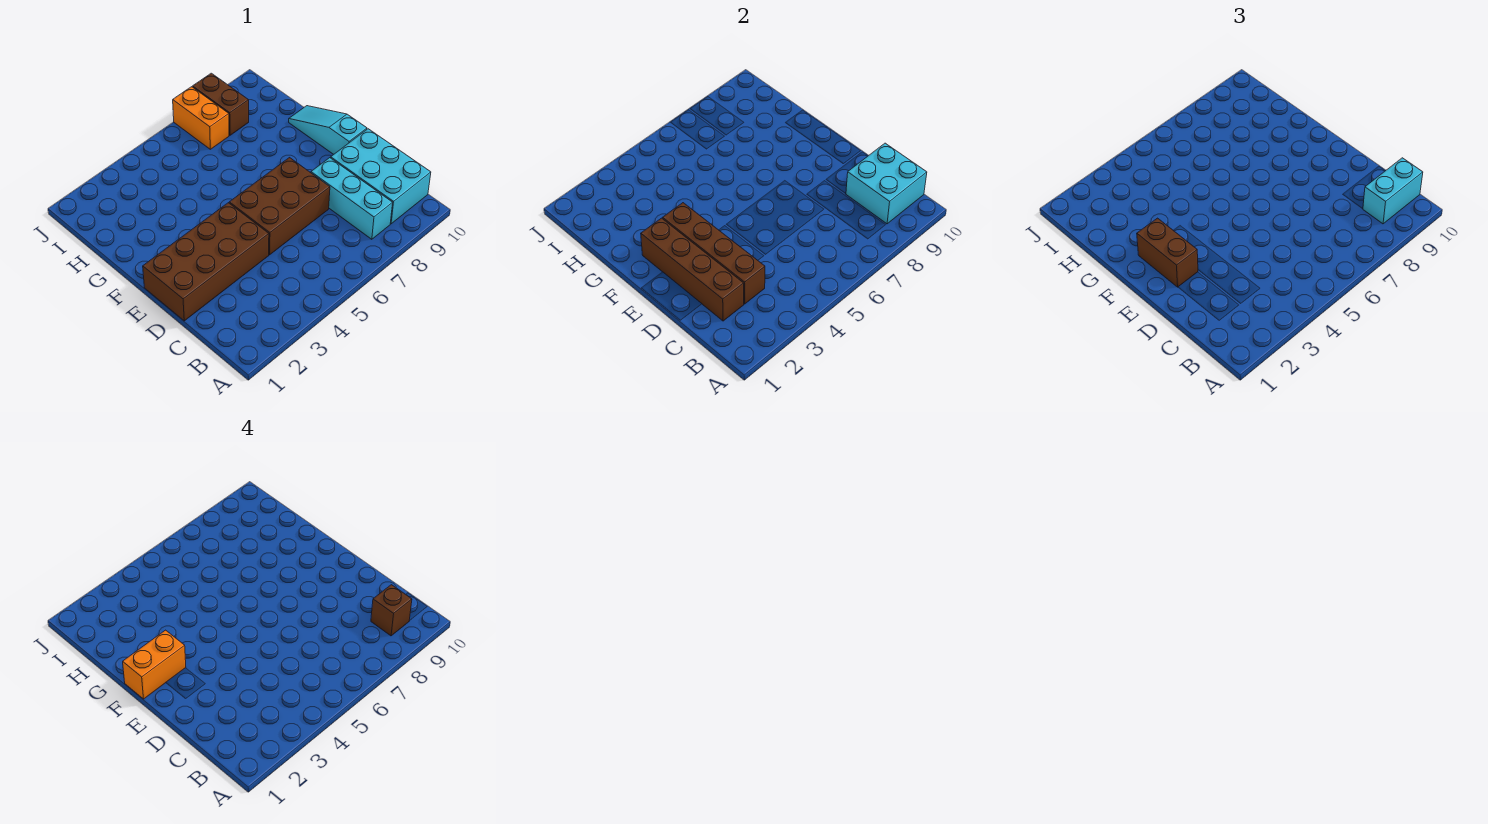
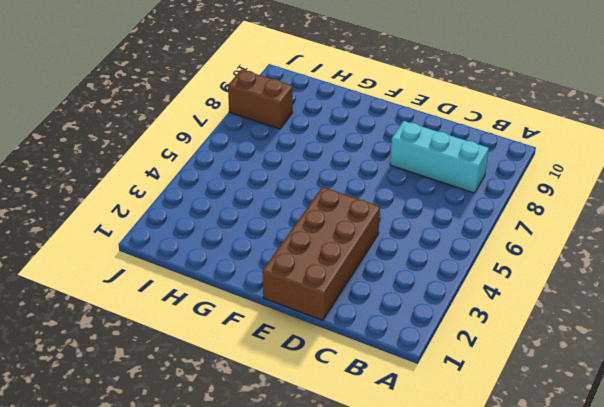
none -> cyan 2x3 brick [331,129,431,224]
none -> brown 2x3 brick [229,158,330,255]
none -> cyan 1x3 slope [289,106,367,154]

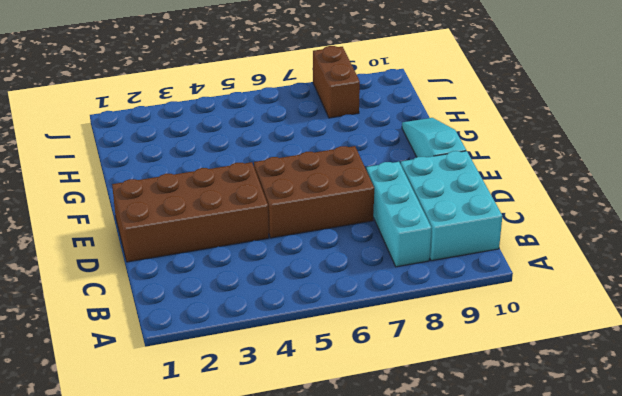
none -> orange 1x2 brick [173,87,229,149]
none -> cyan 2x2 brick [846,143,927,224]
none -> brown 1x4 brick [641,218,744,321]

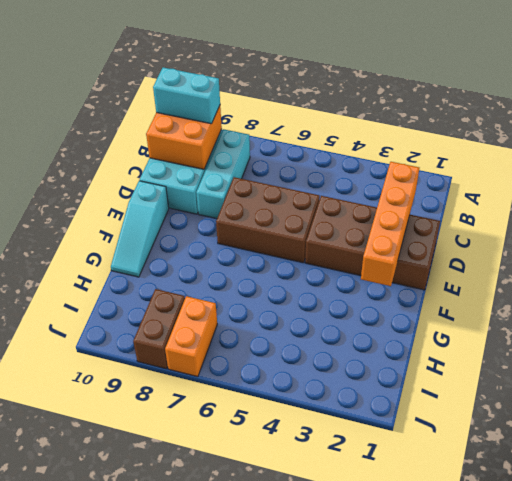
orange 2x2 brick [146,106,222,169] -> cyan 2x2 brick [846,143,927,224]
orange 1x4 brick [361,162,419,286] -> brown 1x4 brick [641,218,744,321]
none -> brown 1x4 brick [663,203,765,304]
none -> brown 1x2 brick [1137,218,1198,287]
none -> brown 1x1 brick [371,585,412,636]

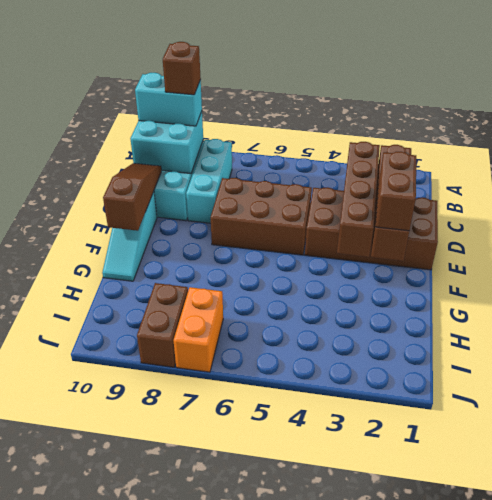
brown 1x3 slope [103,163,161,231] -> none
none -> orange 1x2 brick [123,630,186,699]

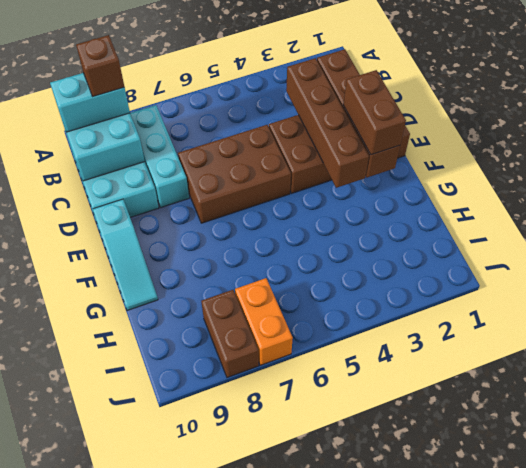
none -> orange 1x2 brick [123,630,186,699]

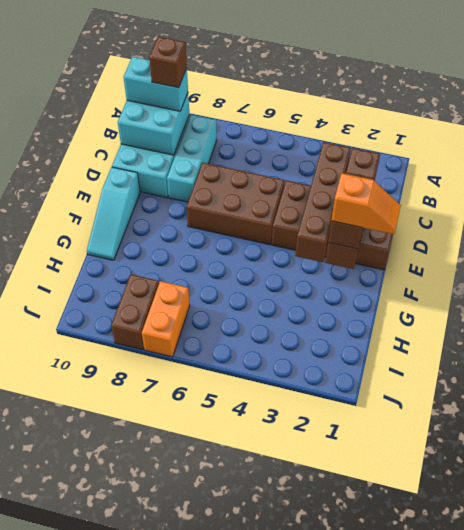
orange 1x2 slope [331,173,401,234] -> orange 1x2 brick [123,630,186,699]

